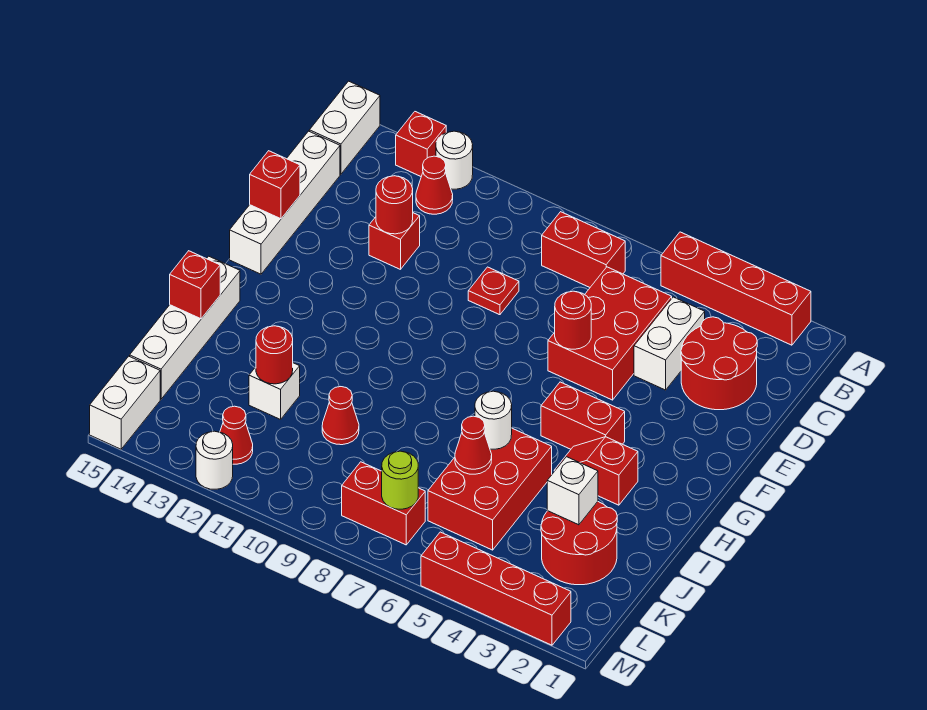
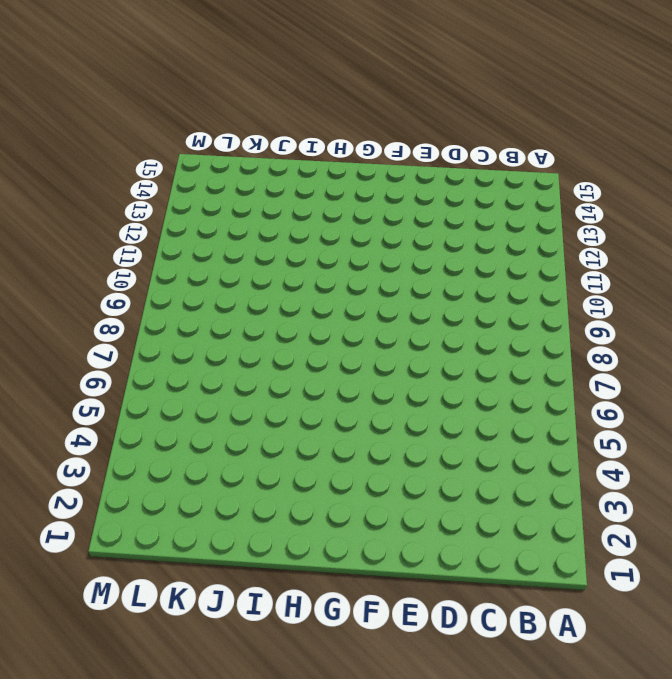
none -> red 1x4 brick [661,232,811,345]
none -> white 1x1 round brick [436,131,473,189]
none -> red 1x1 brick [396,112,446,176]
none -> white 1x2 brick [309,81,380,174]

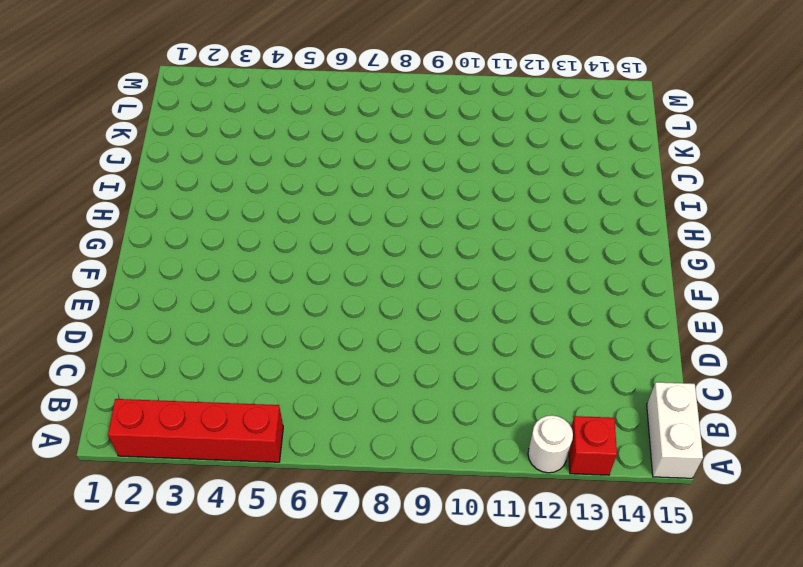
none -> red 1x2 brick [542,212,625,287]
none -> red 1x1 cone [416,156,453,214]
none -> red 2x2 round brick [681,317,757,410]
none -> white 1x2 brick [634,297,705,390]

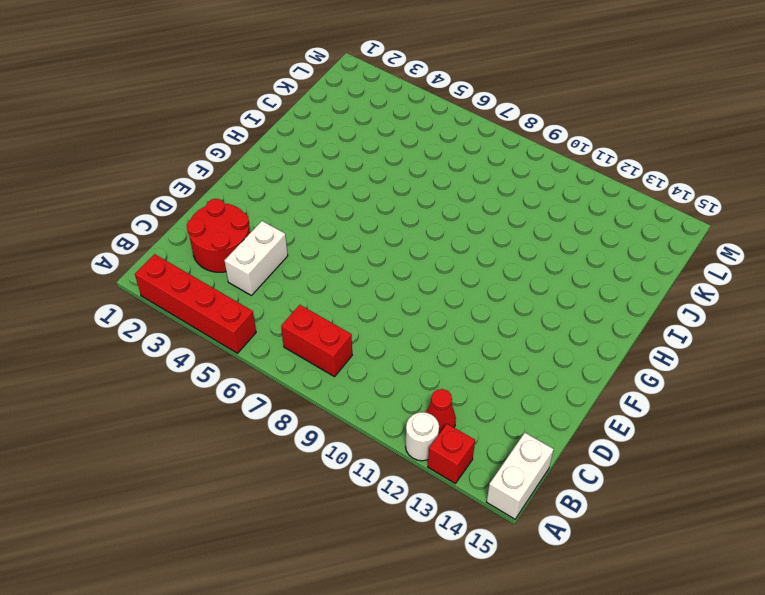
none -> red 2x3 brick [548,267,672,400]
none -> white 1x4 brick [230,131,340,274]
none -> red 1x1 plate [468,267,519,315]
none -> red 1x1 brick [369,213,420,269]

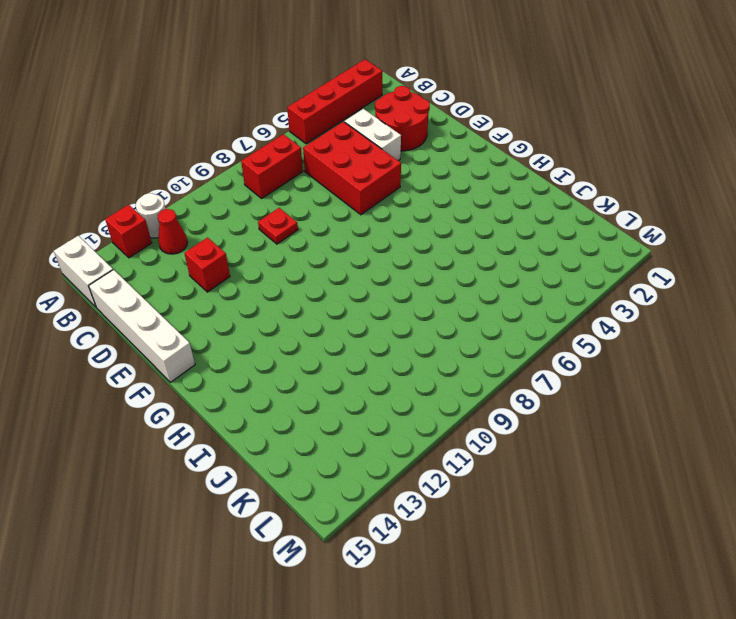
none -> red 1x2 brick [541,382,625,449]
none -> red 1x2 slope [554,437,638,505]
none -> white 1x4 brick [130,256,240,399]
none -> red 2x3 brick [428,428,552,550]

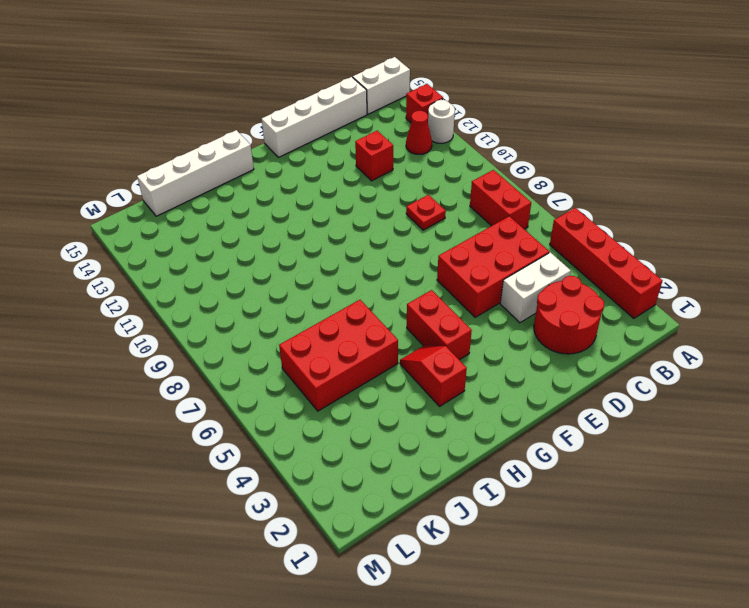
none -> red 2x2 round brick [541,502,617,585]
none -> red 1x1 cone [322,387,359,445]
none -> white 1x1 brick [249,363,300,420]
none -> red 1x2 brick [342,462,425,545]

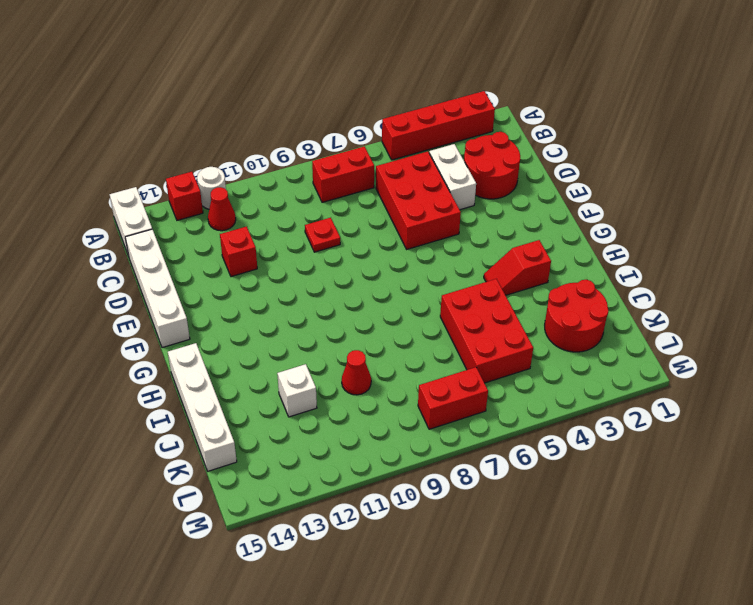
none -> red 1x2 brick [541,382,625,449]
none -> red 1x1 cone [220,406,253,464]
none -> white 1x2 brick [90,356,160,449]
none -> red 1x4 brick [421,532,571,645]

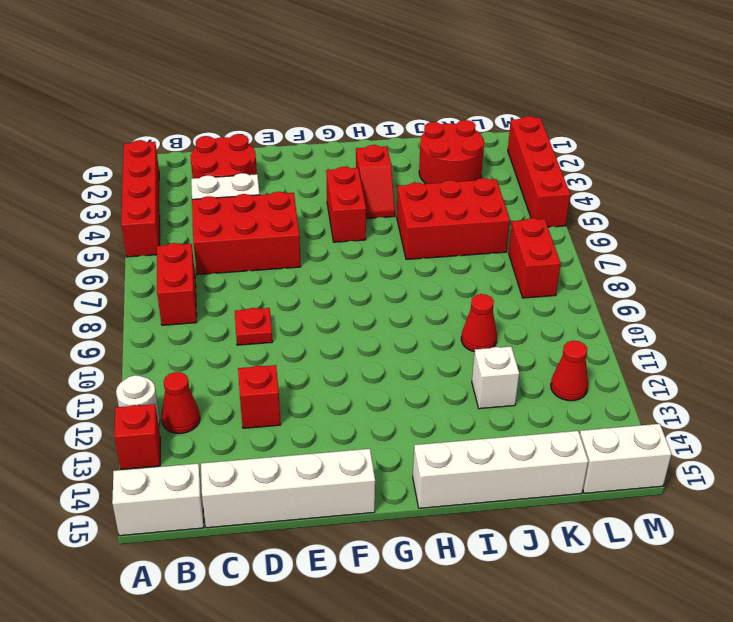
none -> white 1x1 round brick [196,431,233,489]
none -> red 1x1 round brick [376,176,413,234]
none -> red 1x1 round brick [555,291,591,349]
none -> red 1x1 brick [250,151,300,219]

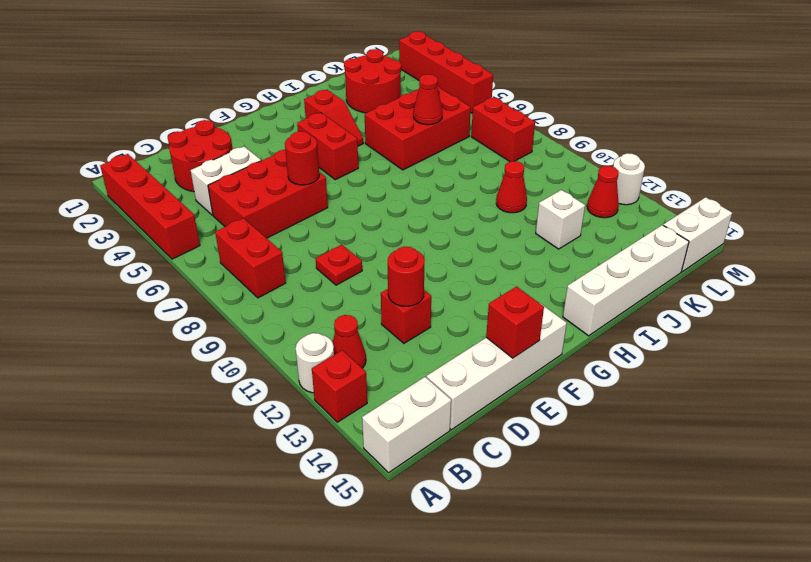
none -> white 1x1 round brick [475,391,512,449]
none -> red 1x1 brick [170,251,220,319]
none -> white 1x1 brick [547,457,598,525]
none -> red 1x1 round brick [256,326,293,384]

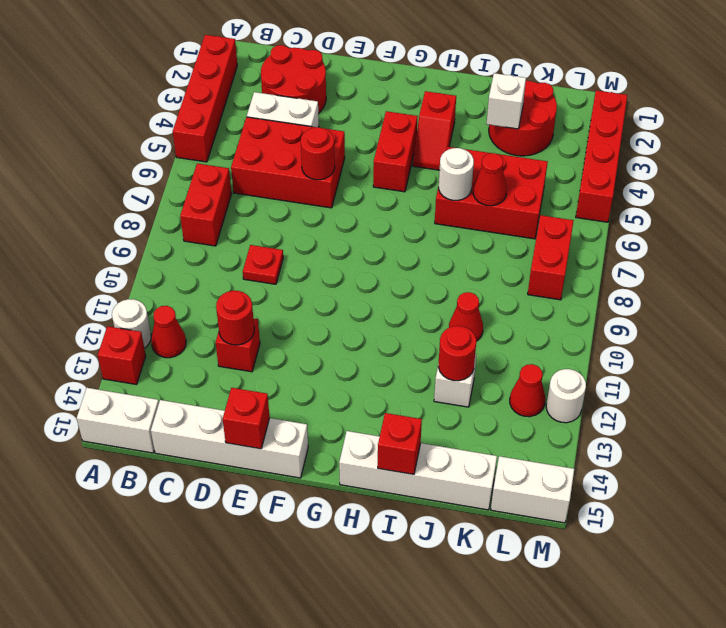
none -> lime 1x1 round brick [382,451,418,509]

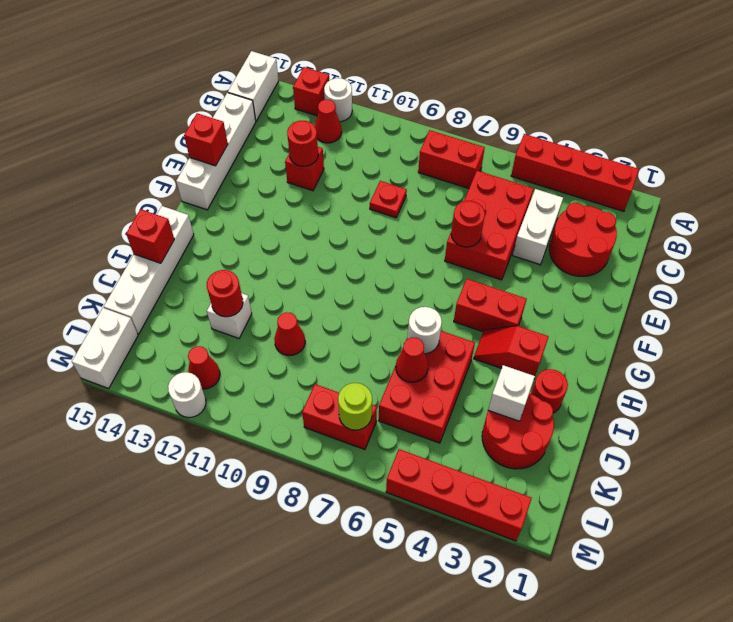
red 1x1 round brick [531,369,568,413] -> none

